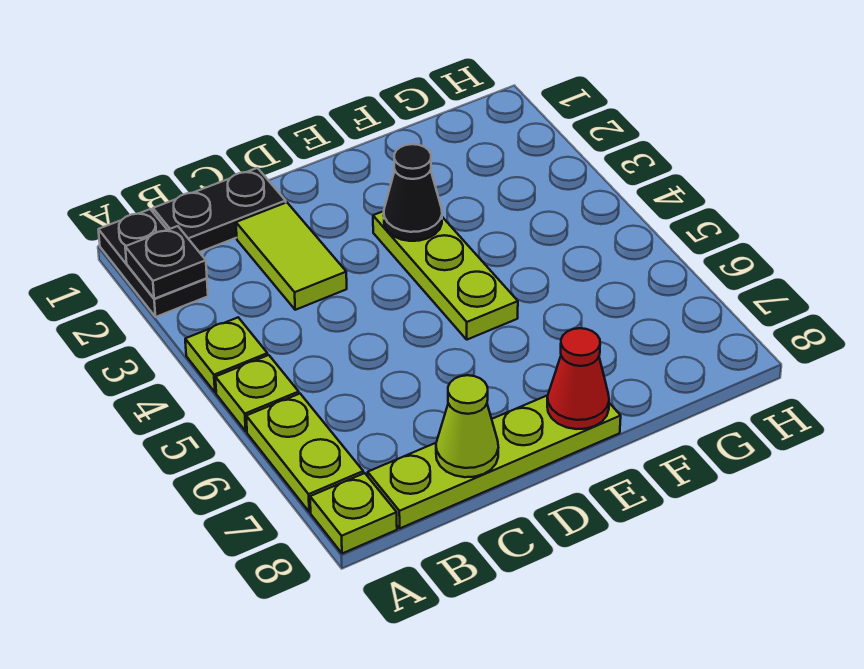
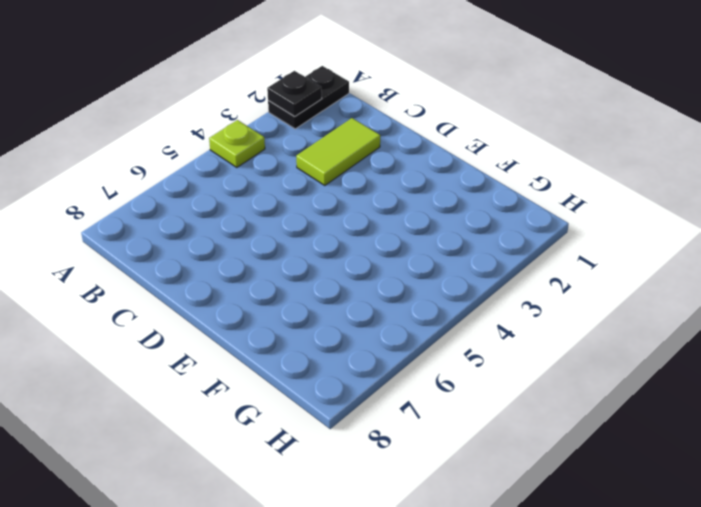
none -> lime 1x1 plate [215,355,299,431]
none -> lime 1x2 plate [246,394,363,512]
none -> lime 1x1 plate [310,473,397,553]

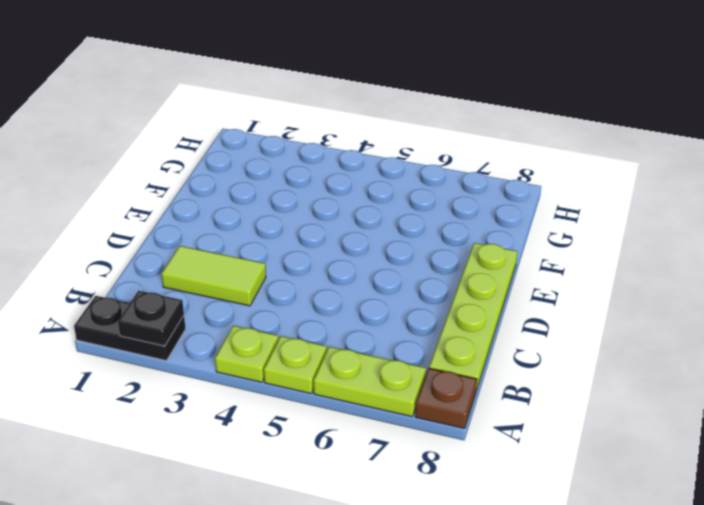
brown 1x1 plate [415,368,477,429] -> lime 1x1 plate [310,473,397,553]
none -> black 1x2 plate [153,168,286,252]
none -> lime 1x3 plate [373,211,518,340]
none -> lime 1x1 cone [436,375,498,477]

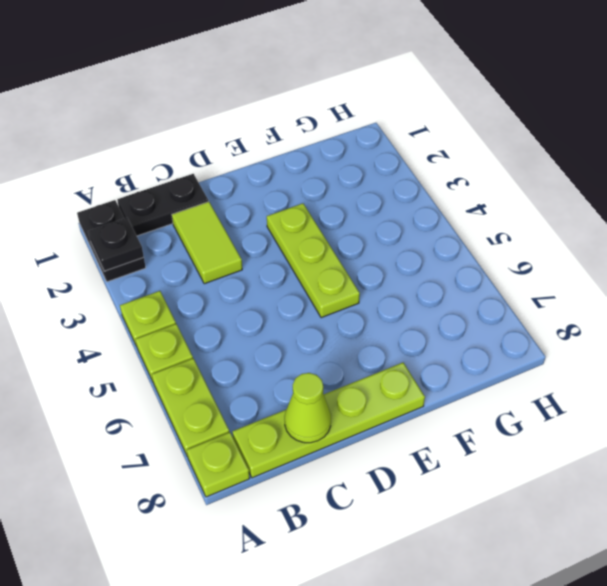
none -> black 1x1 cone [384,144,442,241]
none -> red 1x1 cone [547,328,609,429]

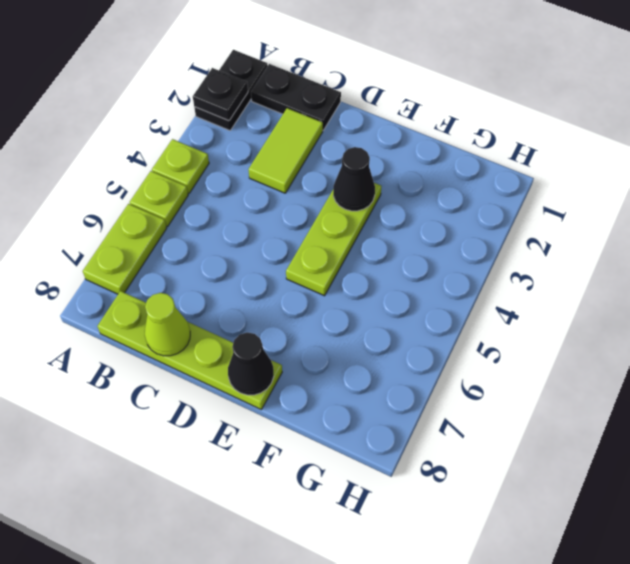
black 1x1 cone [228,332,274,395] -> red 1x1 cone [547,328,609,429]
none -> lime 1x1 plate [310,473,397,553]

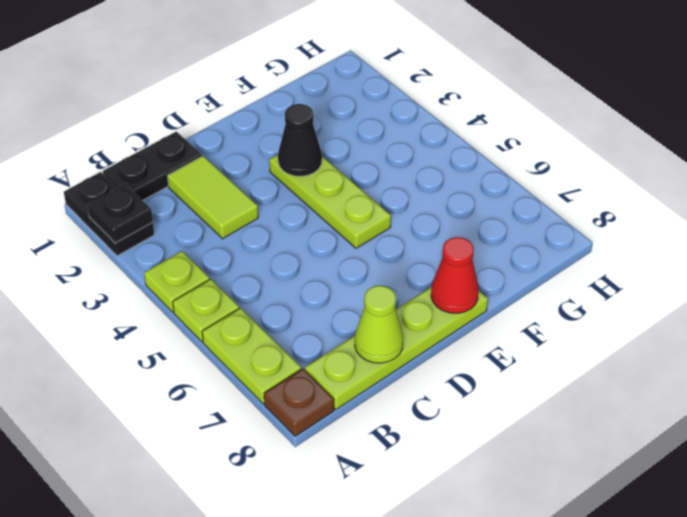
brown 1x1 plate [264,369,334,436] -> lime 1x1 plate [310,473,397,553]

